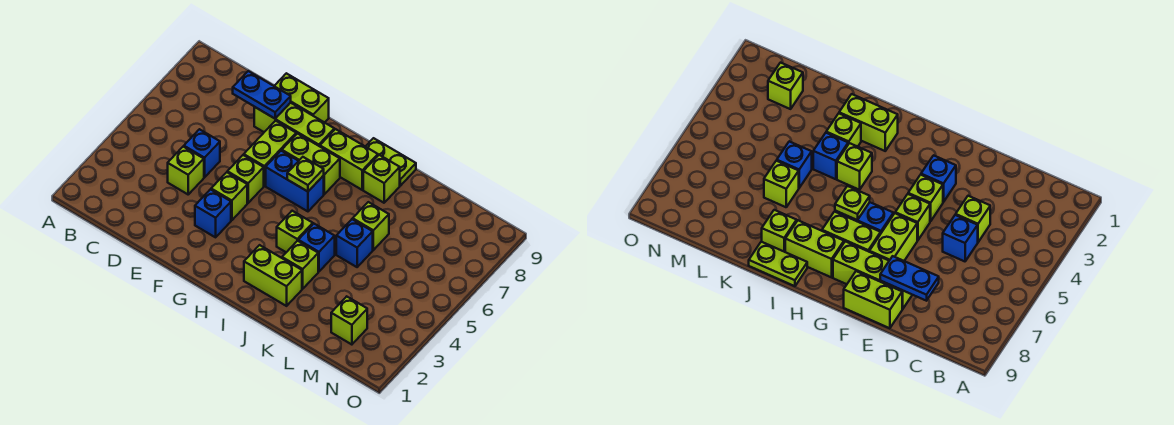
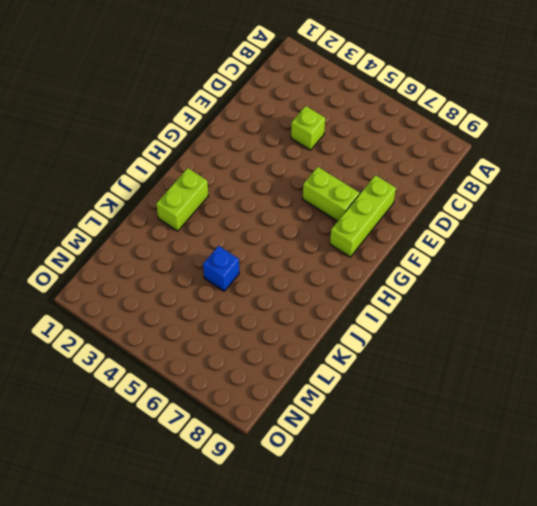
none -> blue 1x1 brick [184,129,220,177]
none -> lime 1x2 brick [275,73,329,123]
none -> blue 1x1 brick [195,189,231,237]

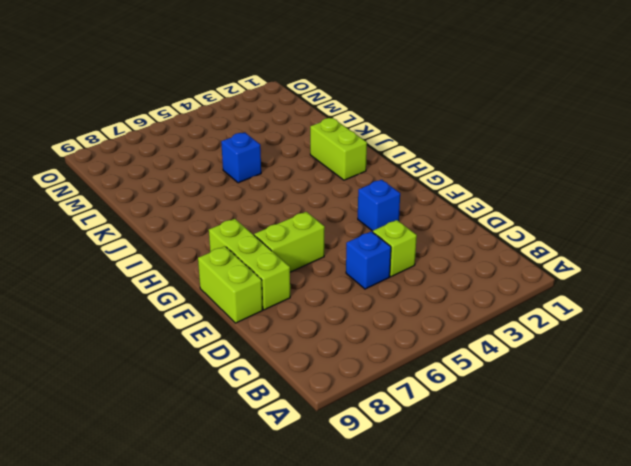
none -> lime 1x1 brick [211,172,247,220]
none -> lime 1x1 brick [227,155,264,203]
none -> blue 1x2 brick [266,151,324,211]

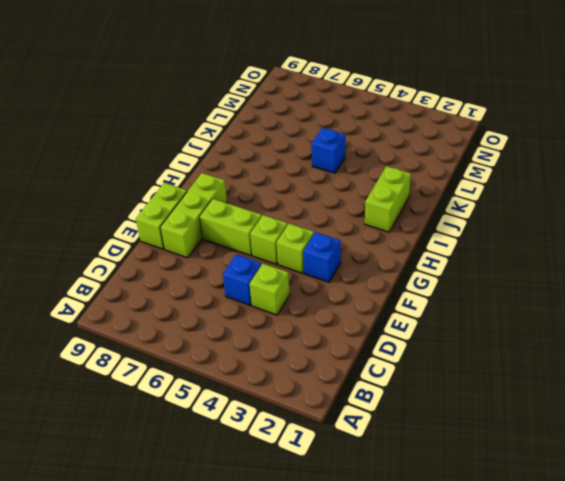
none -> blue 1x2 brick [266,151,324,211]
none -> lime 1x2 brick [282,133,340,194]
none -> lime 1x2 brick [320,129,378,190]

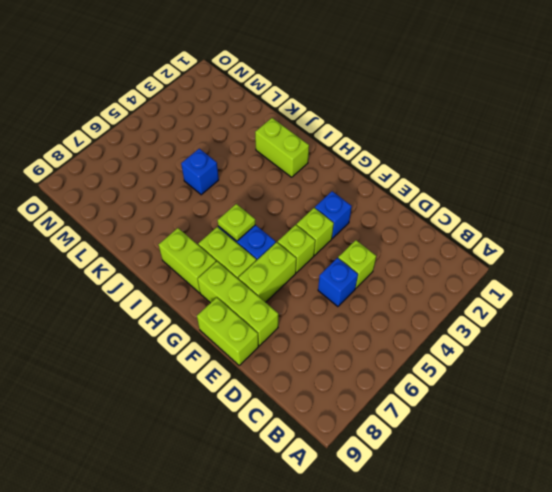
none -> lime 1x1 brick [277,211,313,252]
none -> lime 1x2 plate [365,138,416,186]
none -> lime 1x1 brick [282,241,318,289]

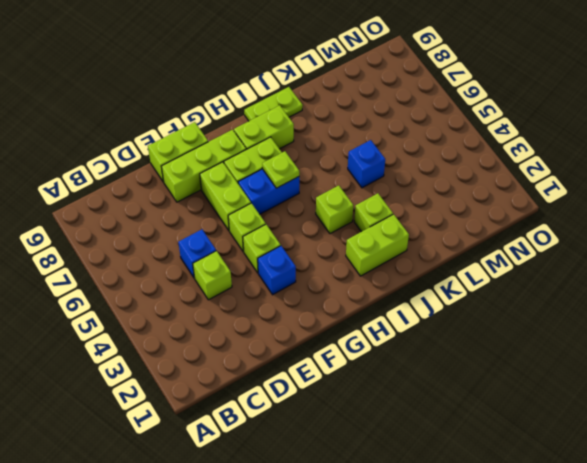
none -> blue 1x1 brick [298,224,335,272]
none -> lime 1x1 brick [363,155,400,203]
none -> lime 1x1 brick [353,202,389,250]

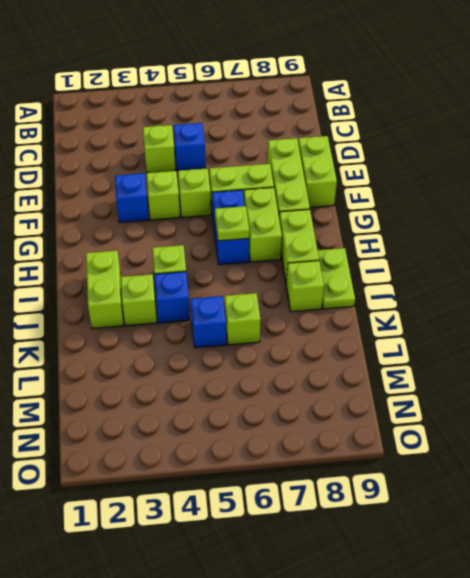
none -> lime 1x1 brick [331,297,367,345]
none -> blue 1x2 plate [233,71,291,119]

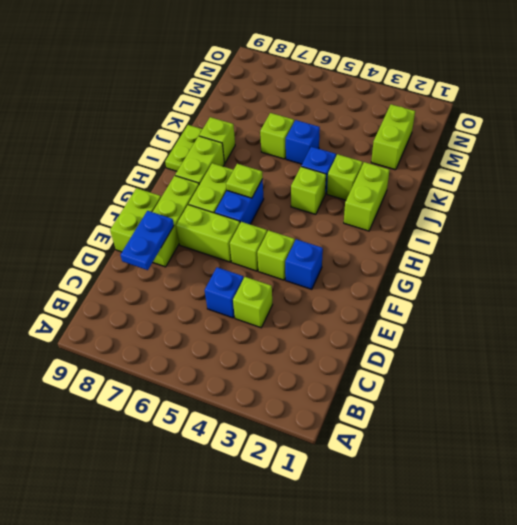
lime 1x2 brick [371,104,415,170] -> lime 1x1 brick [331,297,367,345]

